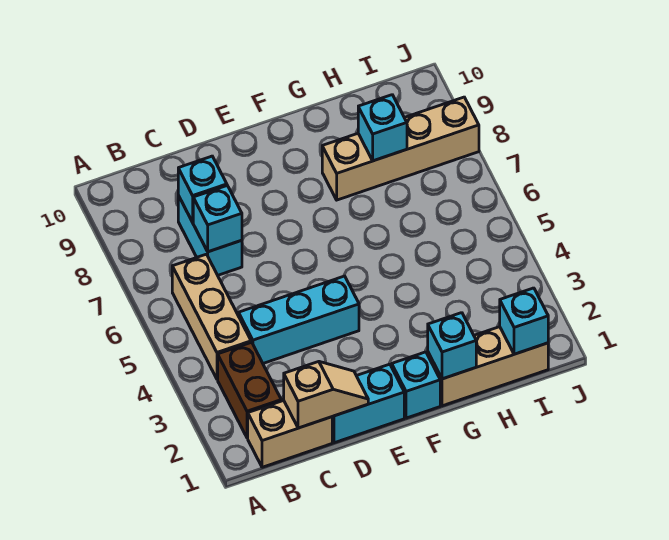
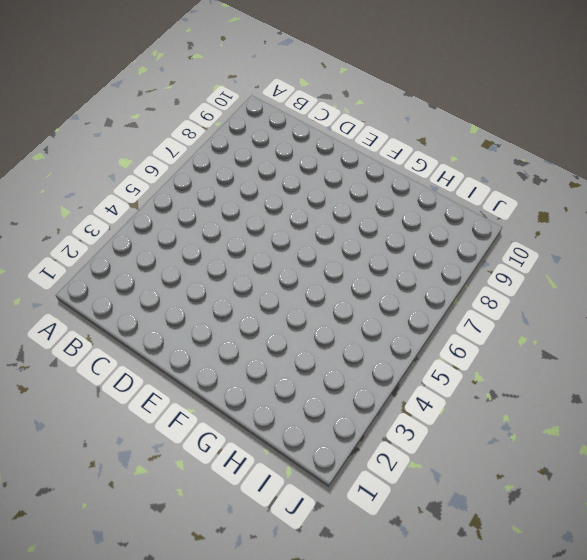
none -> tan 1x2 brick [248,401,332,467]
none -> brown 1x2 brick [218,342,281,438]
none -> tan 1x3 brick [172,254,251,379]

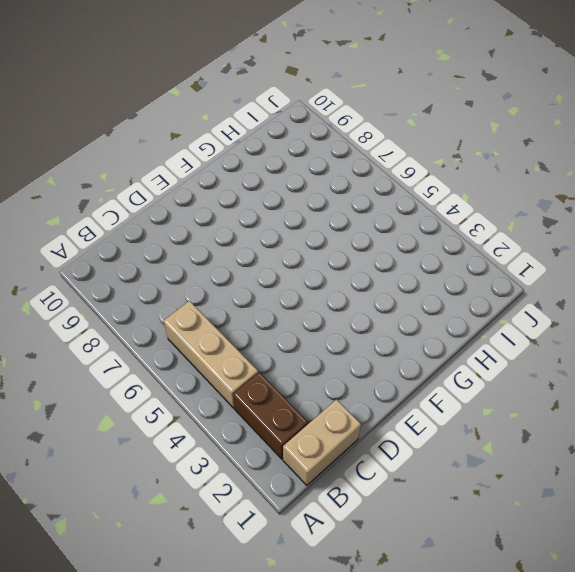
none -> cyan 1x3 brick [239,276,359,363]
none -> cyan 1x2 brick [178,196,242,275]
none -> cyan 1x2 brick [332,364,404,443]

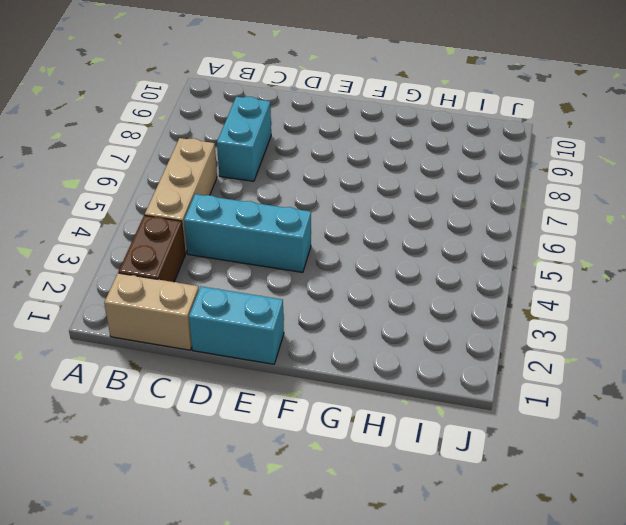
none -> cyan 1x1 brick [392,352,440,418]
none -> tan 1x3 brick [428,327,548,406]
none -> tan 1x4 brick [322,97,479,200]

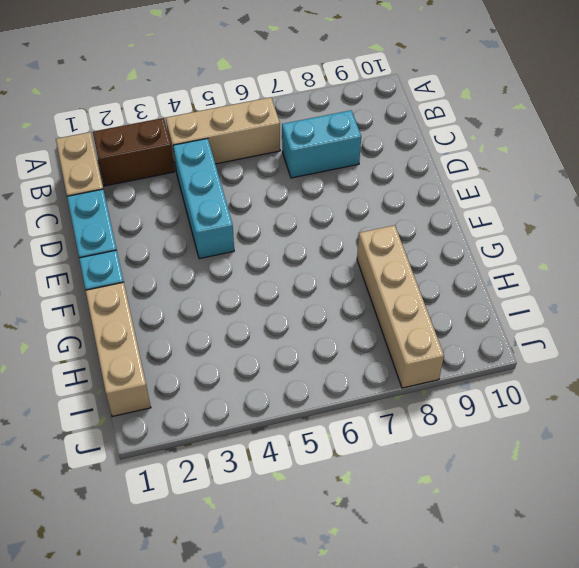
none -> tan 1x2 slope [284,362,368,428]
none -> cyan 1x1 brick [193,186,242,252]
none -> cyan 1x1 brick [178,156,227,222]

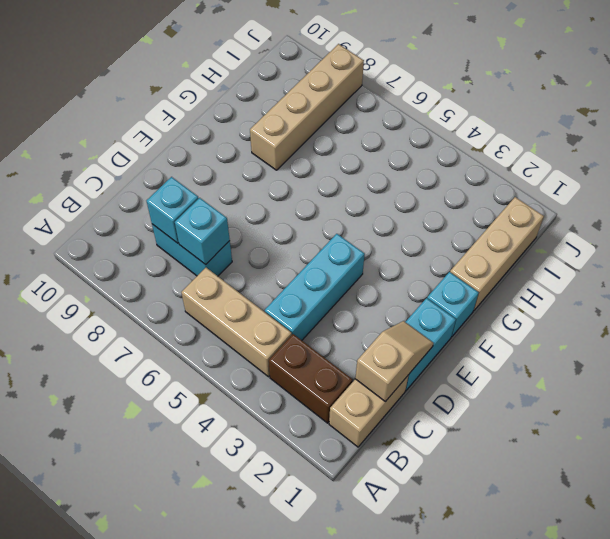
none -> cyan 1x1 brick [428,313,476,379]
none -> cyan 1x1 brick [358,95,407,161]
none -> cyan 1x1 brick [500,288,548,354]

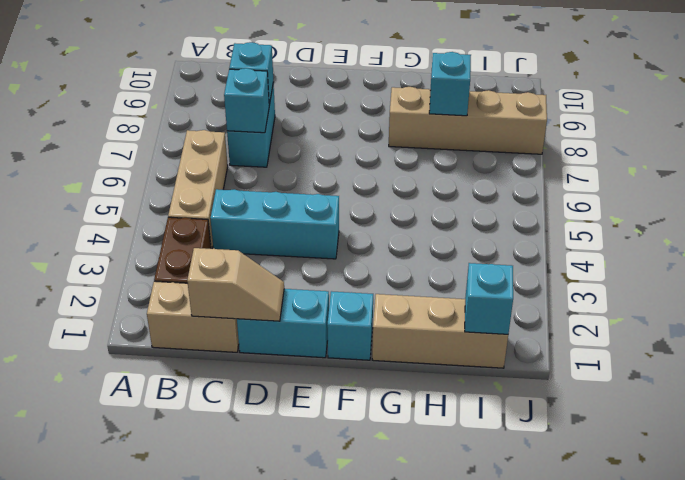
none -> cyan 1x1 brick [428,313,476,379]

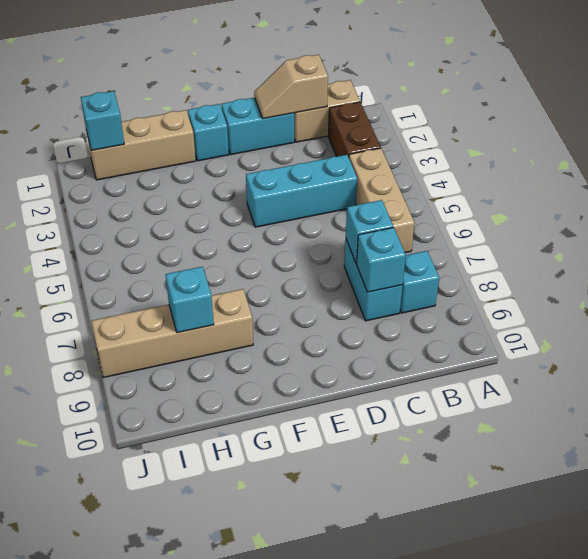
cyan 1x1 brick [400,251,439,313] -> cyan 1x1 brick moved to [428,313,476,379]

